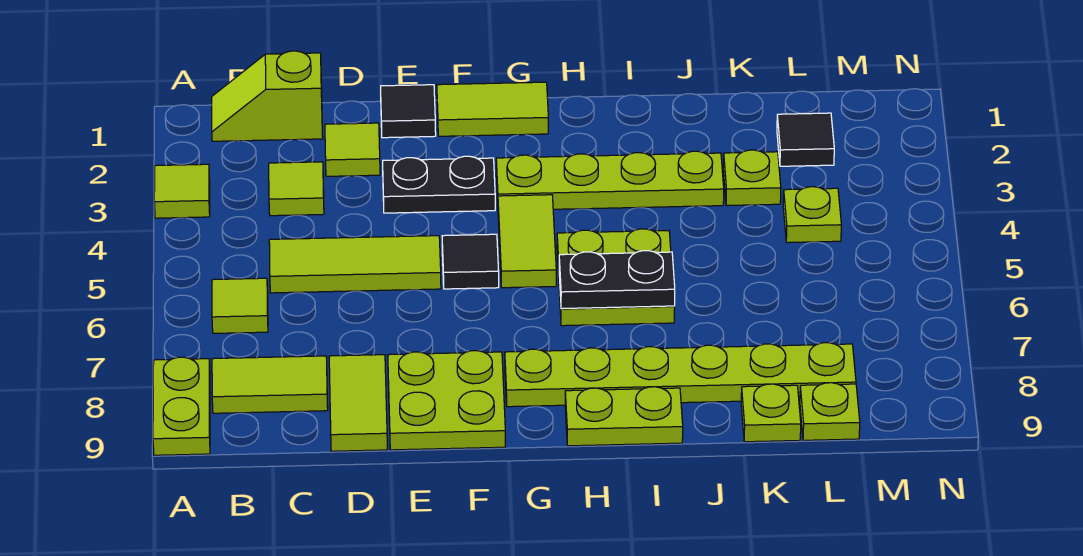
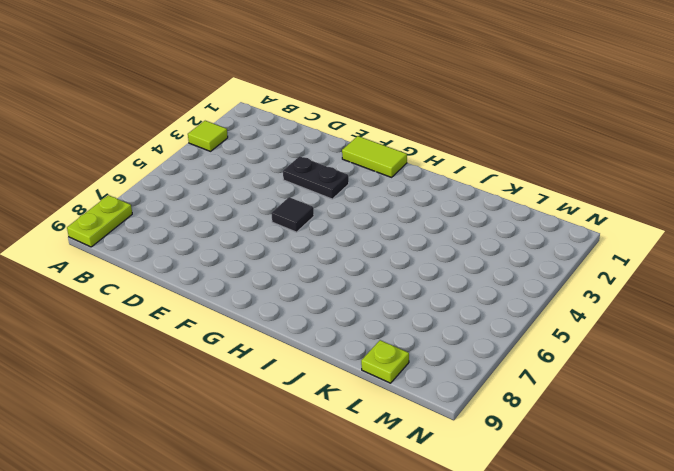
none -> lime 1x2 slope [212,51,323,141]
none -> lime 1x1 tile [212,278,268,333]
none -> lime 1x2 tile [212,356,328,413]

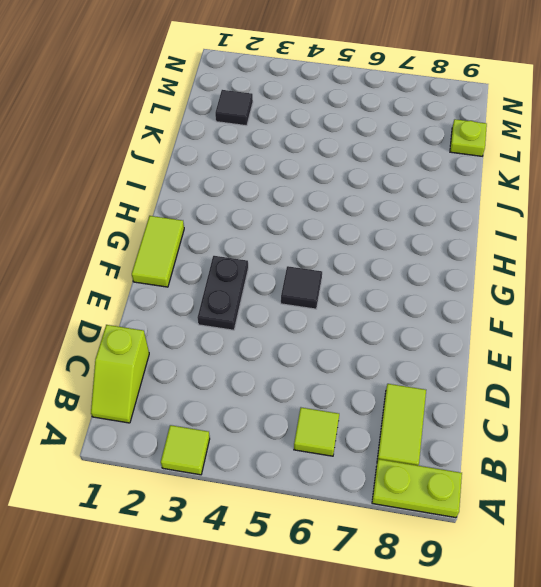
none -> lime 1x1 tile [269,162,324,216]
none -> lime 1x3 tile [269,236,441,293]
none -> lime 1x1 tile [325,123,380,176]

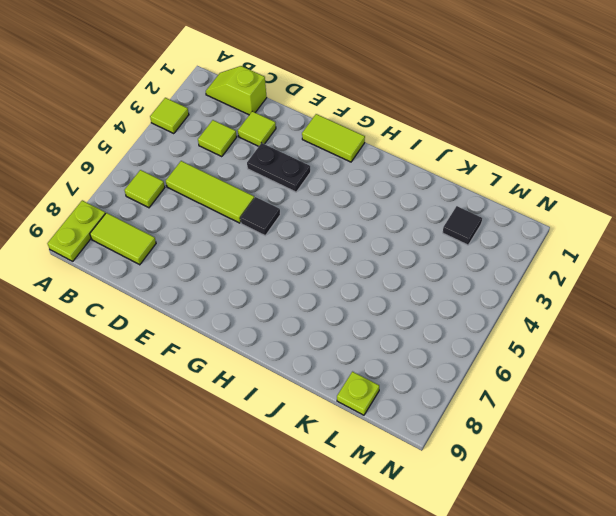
none -> lime 1x2 tile [329,355,387,451]
none -> black 1x1 tile [381,85,436,138]
none -> lime 2x2 plate [388,351,505,450]

